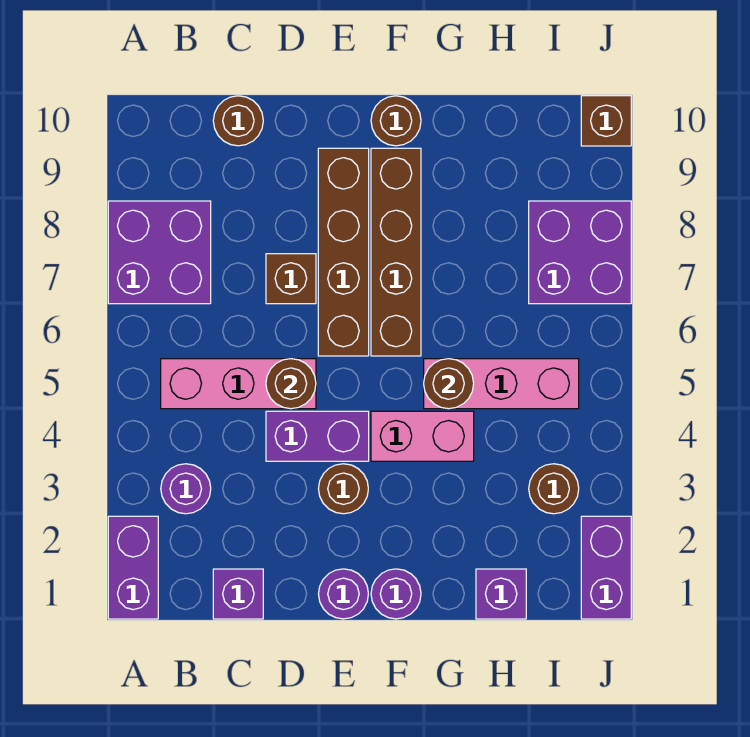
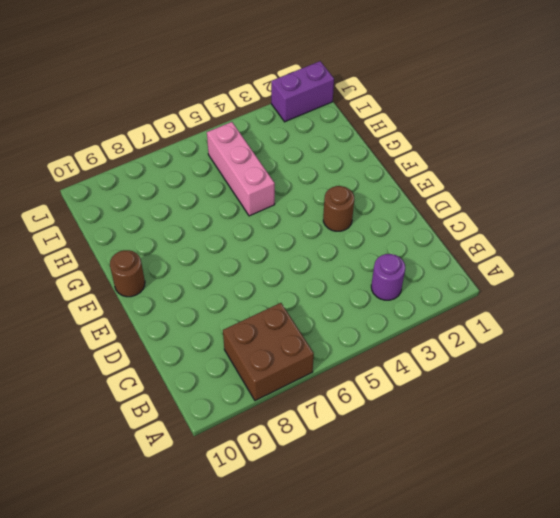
brown 2x2 brick [223,303,314,401] -> purple 2x2 brick [108,201,211,304]
none -> purple 1x2 brick [108,516,158,619]
none -> pink 1x3 brick [161,359,316,409]
none -> purple 1x1 brick [213,569,263,619]

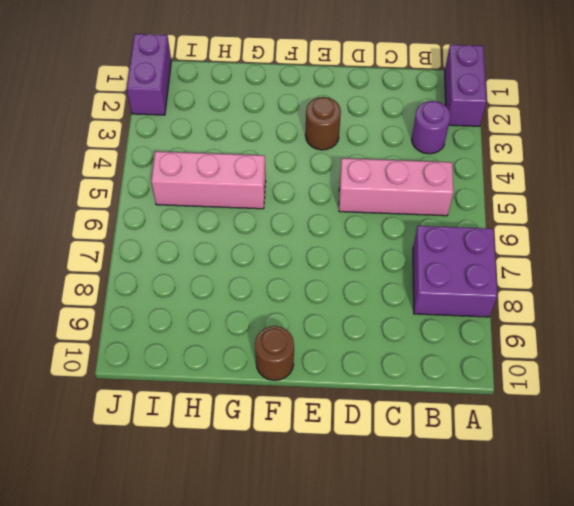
none -> purple 1x1 brick [213,569,263,619]
none -> brown 1x1 round brick [213,96,263,146]
none -> purple 1x2 brick [266,411,369,461]

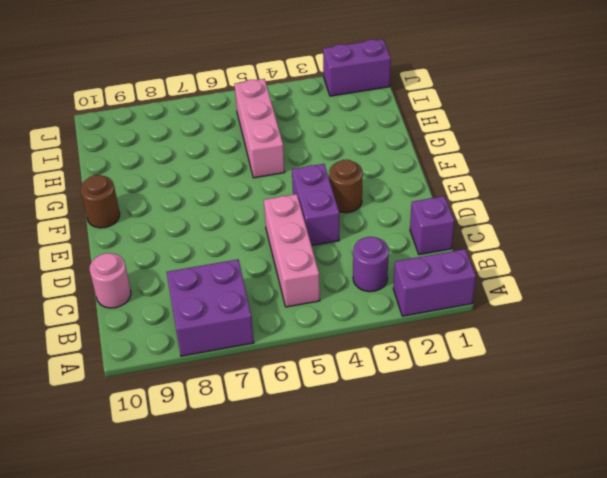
pink 1x1 round brick [89,253,131,308] -> brown 1x1 round brick [213,96,263,146]
none -> brown 1x1 brick [266,254,316,304]
none -> purple 1x1 round brick [319,569,368,619]
none -> brown 1x4 brick [318,148,369,356]

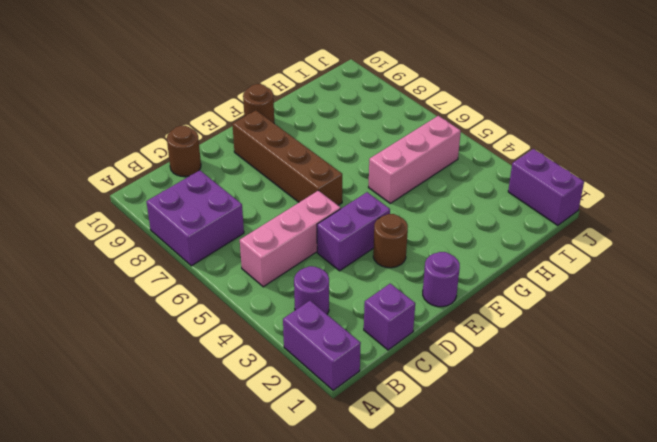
none -> brown 1x1 brick [266,254,316,304]
none -> purple 1x1 round brick [371,569,421,619]
none -> pink 1x2 brick [371,411,474,461]

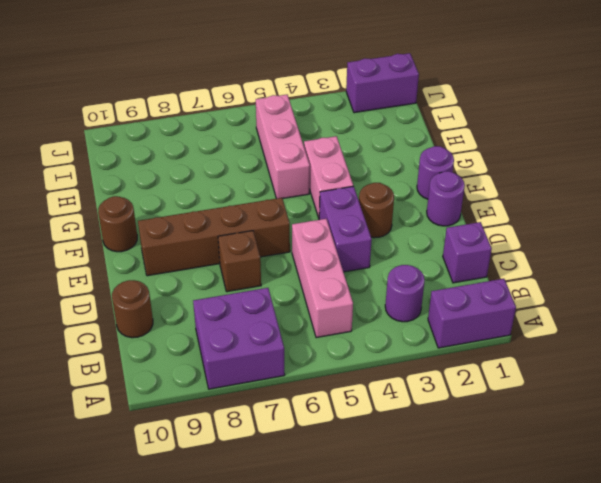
none -> brown 1x4 brick [371,148,421,356]
none -> purple 1x1 brick [476,569,526,619]
none -> brown 1x1 round brick [529,464,579,514]

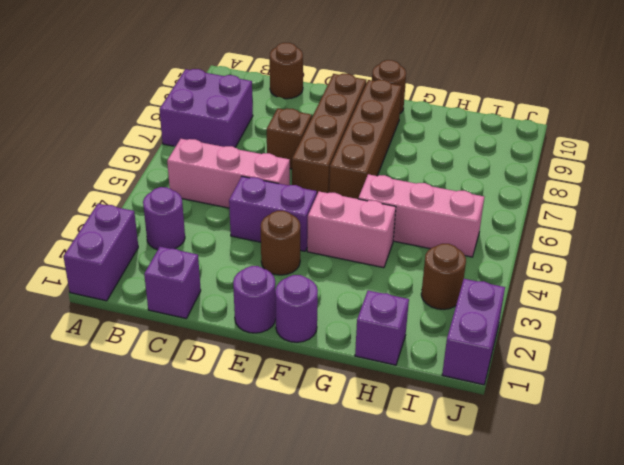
none -> purple 2x2 brick [529,201,631,304]
none -> brown 1x1 brick [581,96,631,146]
none -> brown 1x1 round brick [266,359,316,409]

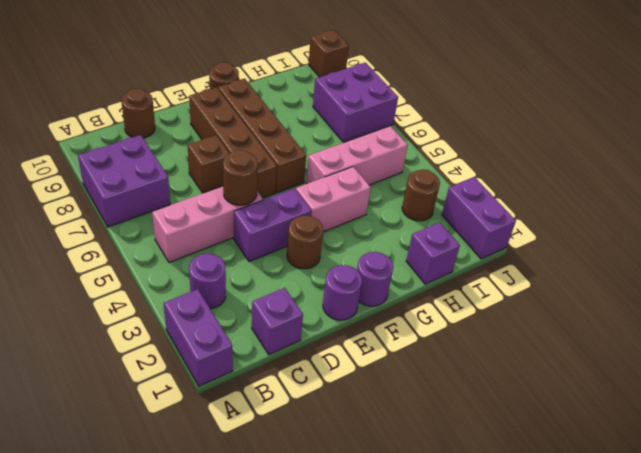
none -> brown 1x1 round brick [424,359,474,409]

